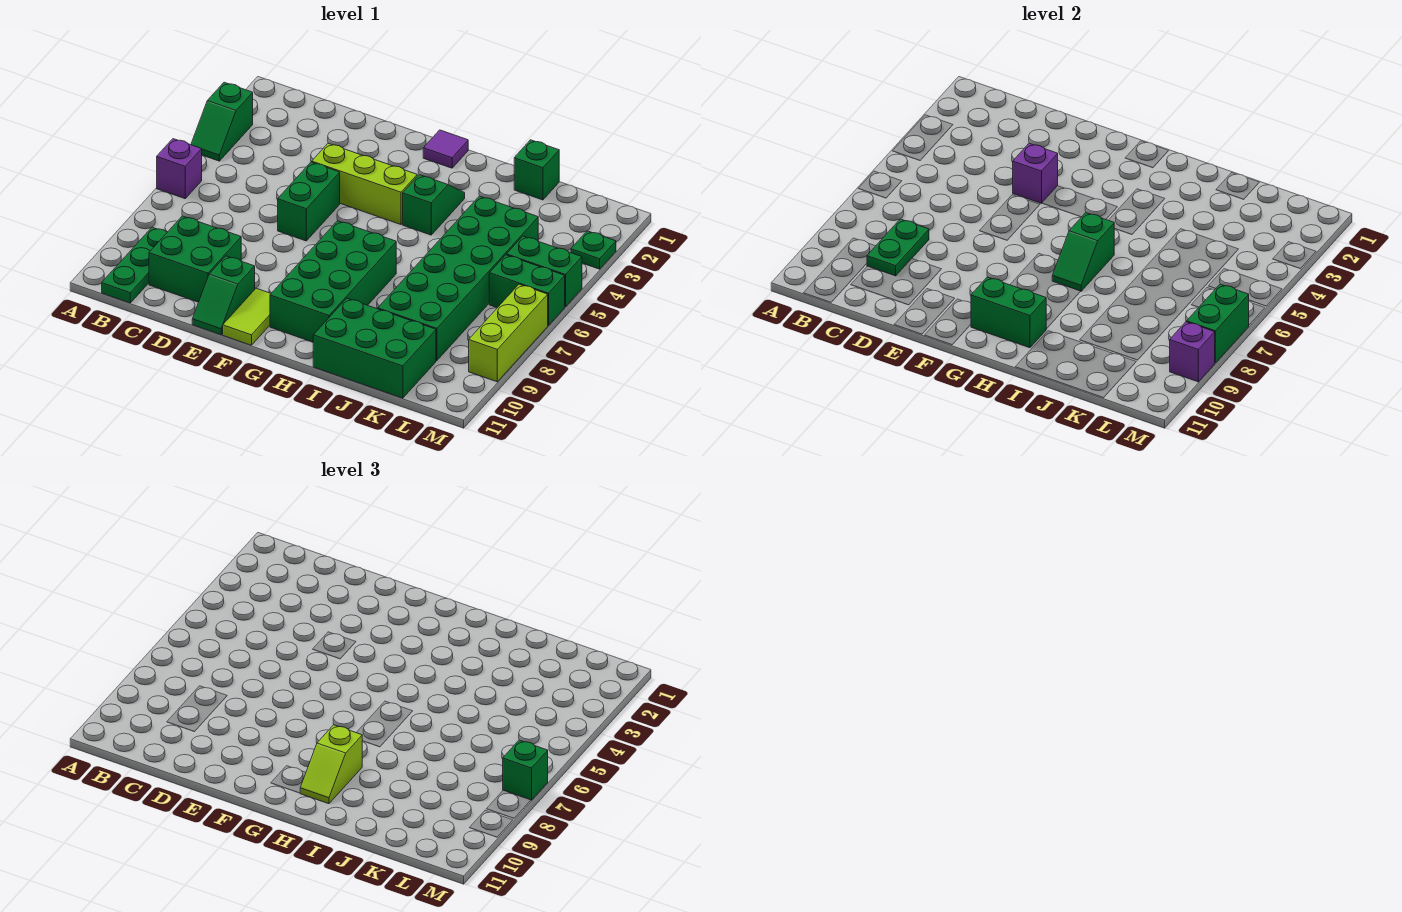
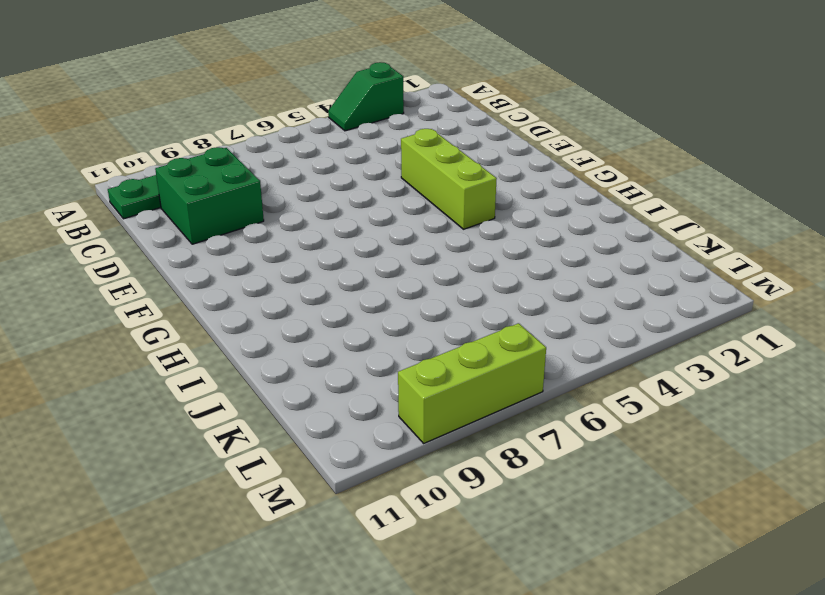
none -> purple 1x1 brick [157,139,202,199]
none -> green 1x2 brick [278,162,340,241]
none -> green 1x2 slope [192,256,255,335]

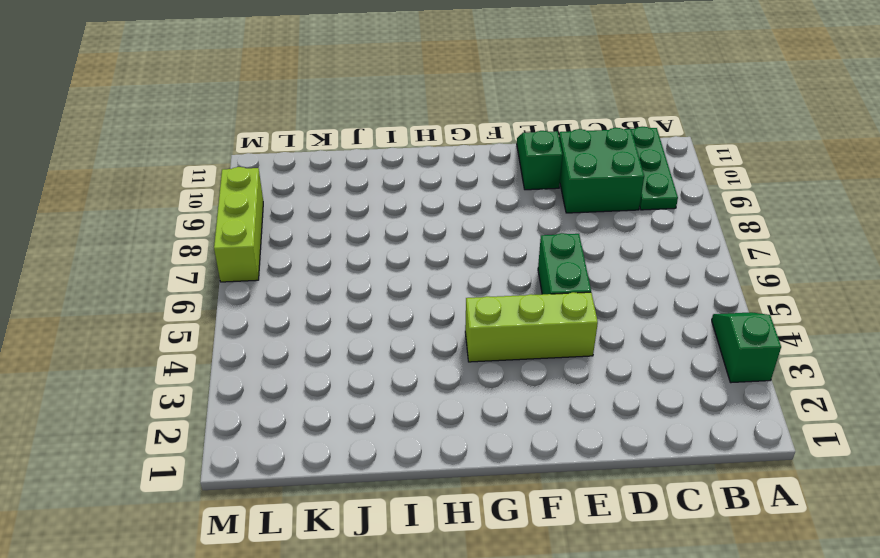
none -> purple 1x1 brick [157,139,202,199]
none -> lime 1x2 tile [223,288,271,345]
none -> purple 1x1 tile [423,130,468,168]

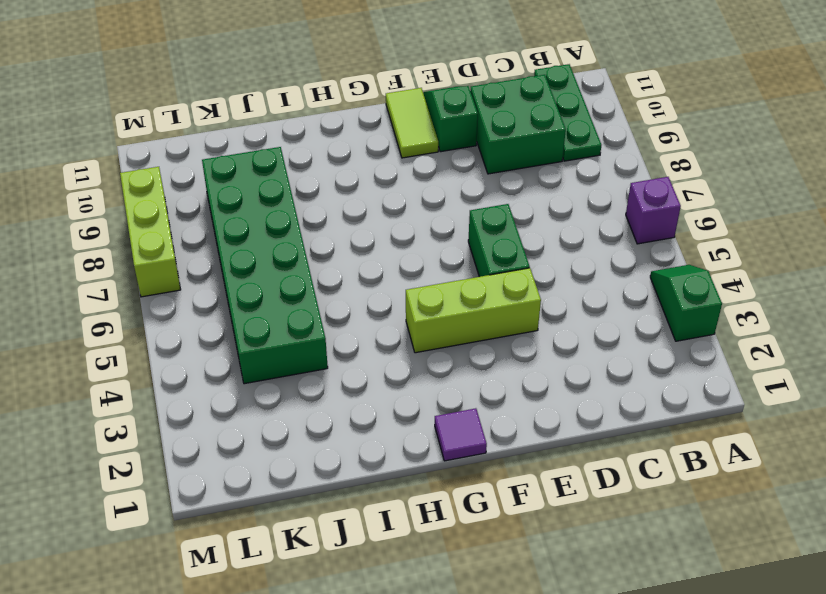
none -> green 2x4 brick [270,221,396,342]
none -> green 1x2 slope [403,175,465,235]
none -> green 2x3 brick [313,298,436,398]

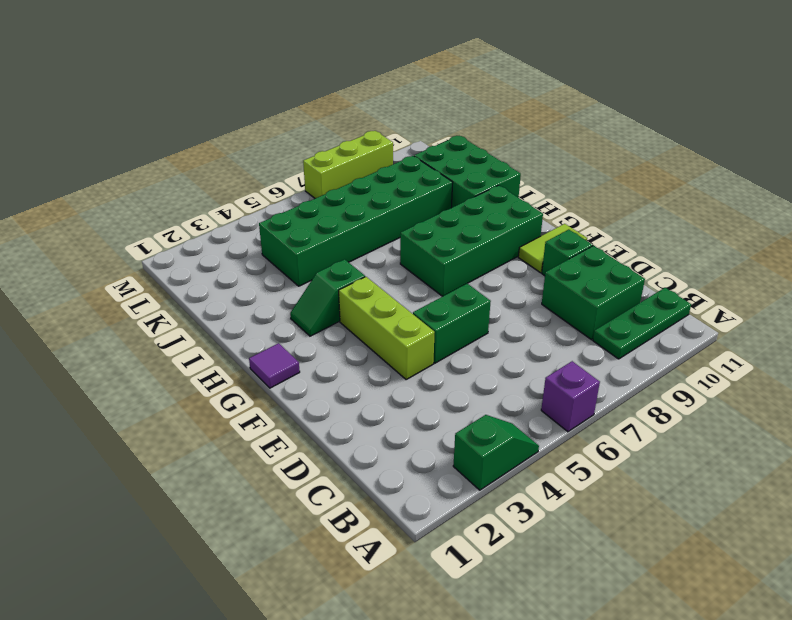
none -> green 1x1 brick [514,140,559,200]
none -> green 1x2 brick [507,236,582,307]
none -> green 1x2 brick [489,255,565,325]

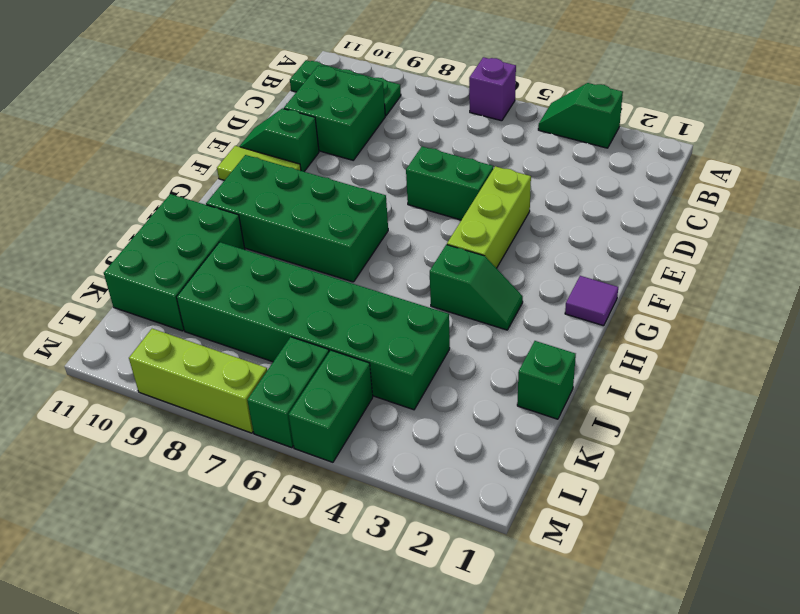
none -> green 1x1 plate [571,231,616,269]
none -> green 1x2 plate [867,219,929,276]
none -> purple 1x1 brick [1013,143,1058,203]

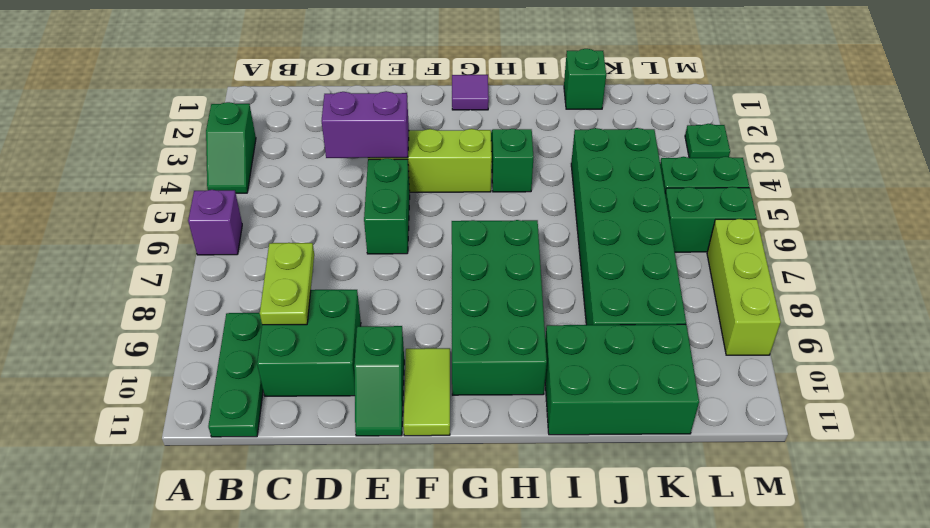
lime 1x2 plate [260,243,314,325] -> green 1x2 plate [867,219,929,276]
purple 1x2 brick [322,91,409,158] -> purple 1x1 brick [1013,143,1058,203]
none -> green 1x2 brick [971,277,1046,348]
none -> green 1x2 slope [1052,213,1115,291]
none -> green 1x2 brick [1187,284,1249,363]

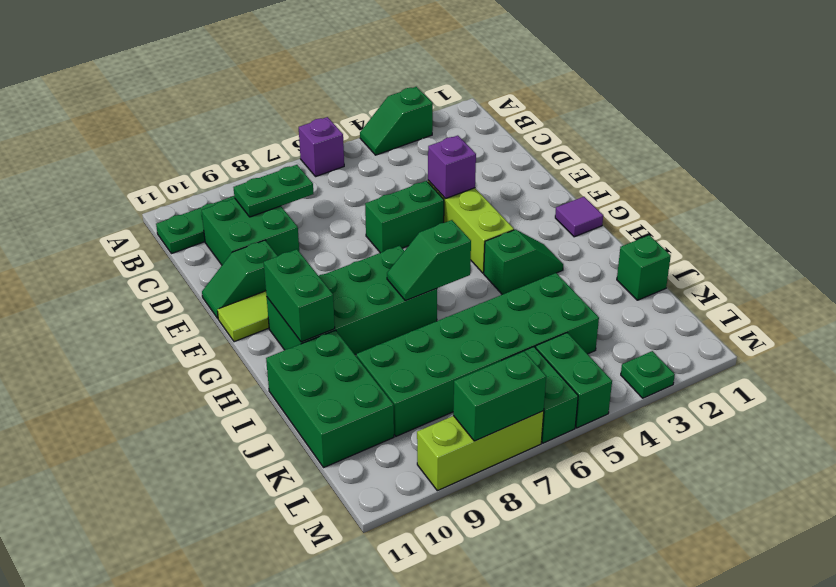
none -> purple 1x1 brick [1170,322,1215,382]
none -> lime 1x2 slope [300,725,362,804]
none -> green 1x1 brick [503,740,548,800]

